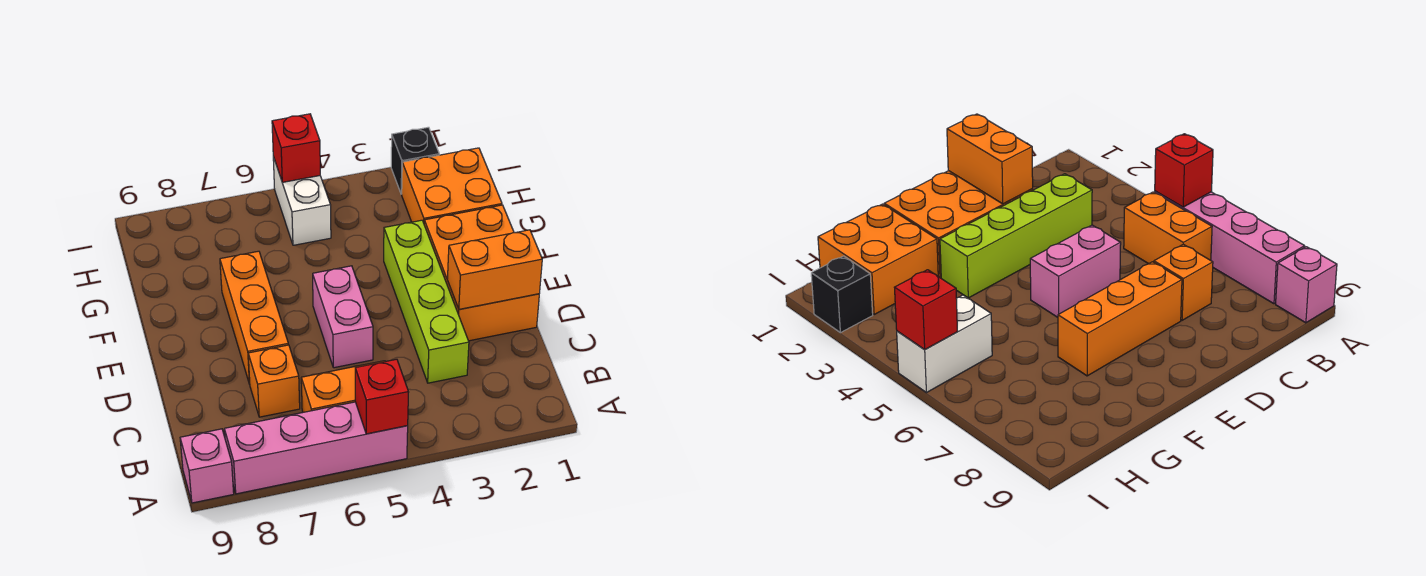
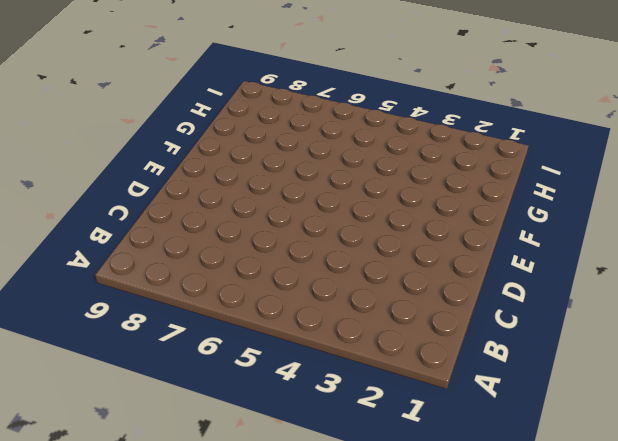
none -> pink 1x4 brick [224,402,408,494]
none -> pink 1x1 brick [180,429,234,503]
none -> orange 1x2 brick [301,361,385,412]

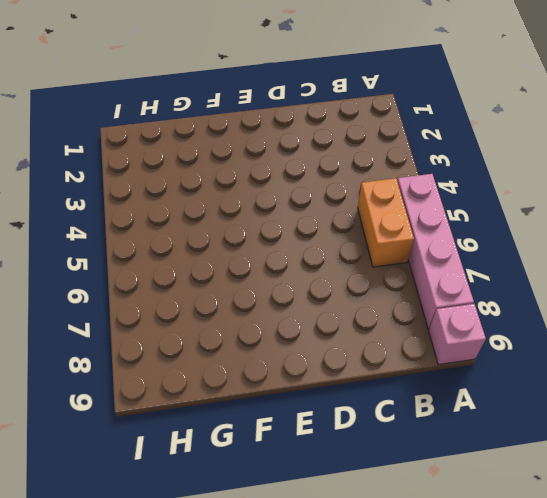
none -> lime 1x4 brick [384,220,469,383]
none -> orange 1x1 brick [248,345,300,417]
none -> orange 2x3 brick [424,205,539,341]

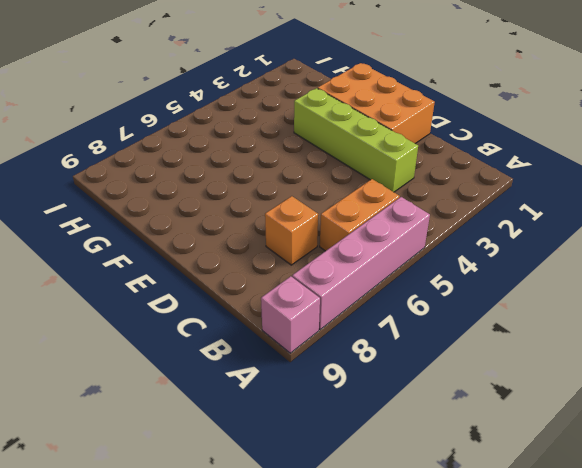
none -> pink 1x2 brick [313,266,373,368]
none -> orange 1x3 brick [220,251,288,384]
none -> orange 2x2 brick [402,148,502,223]

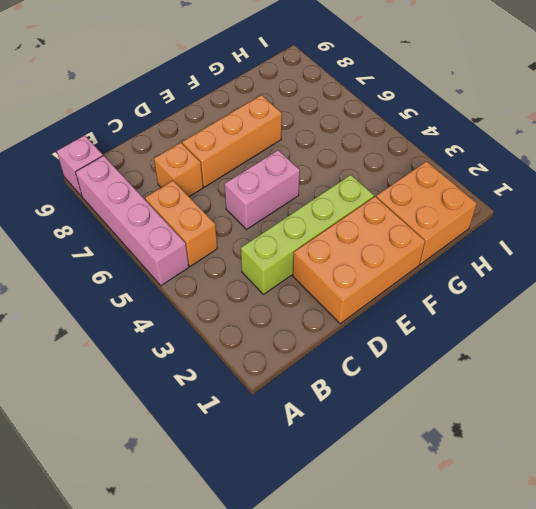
none -> white 1x2 brick [273,157,331,245]
none -> black 1x1 brick [391,127,439,194]
none -> red 1x1 brick [355,359,409,434]

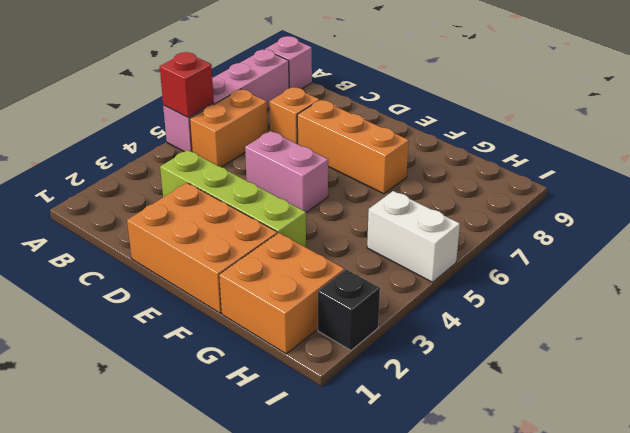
none -> orange 1x2 brick [447,230,542,309]
none -> red 1x1 brick [272,114,320,182]

